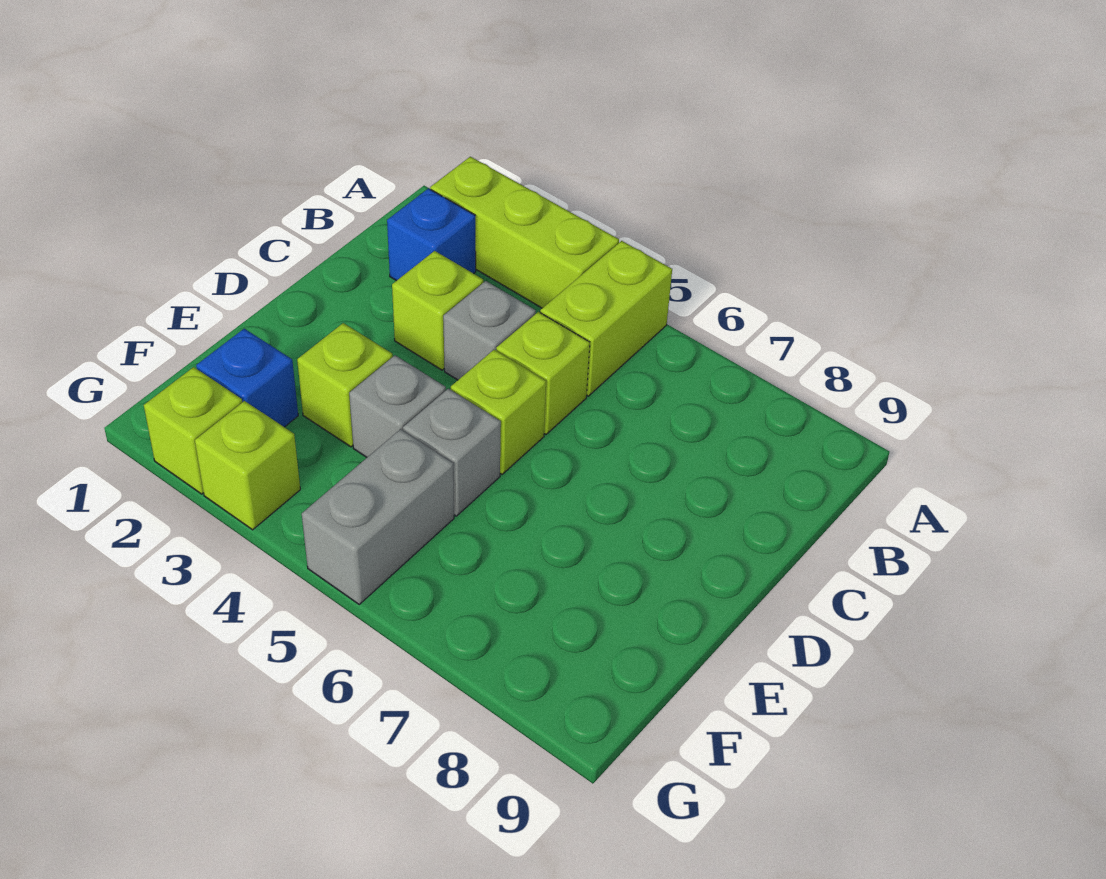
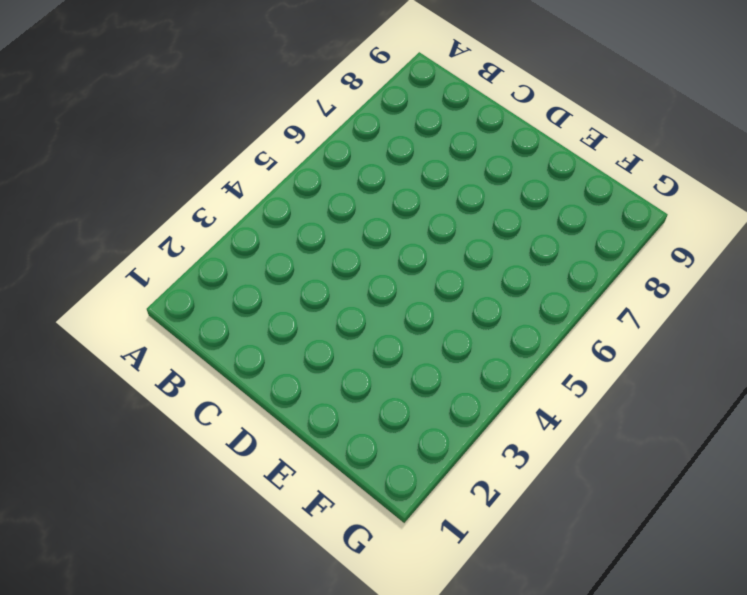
none -> lime 1x3 brick [430,157,619,308]
none -> lime 1x2 brick [540,241,672,396]
none -> blue 1x1 brick [387,189,476,281]

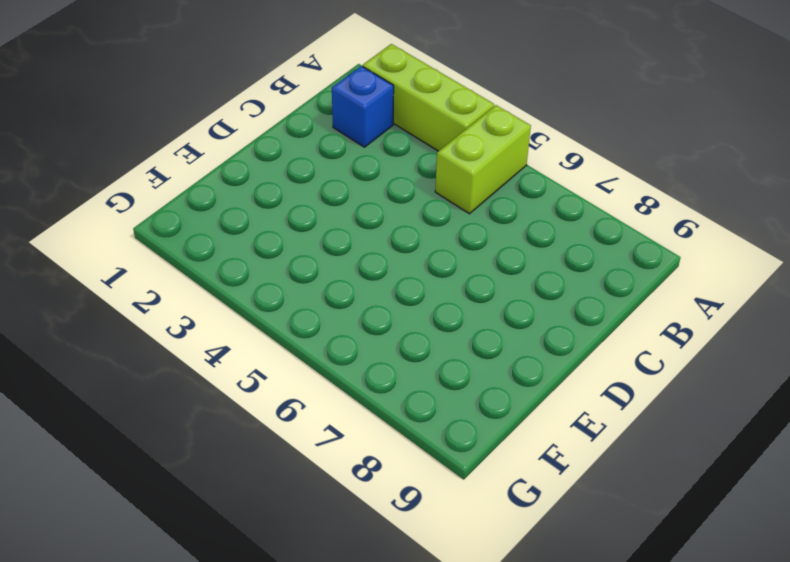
none -> lime 1x1 brick [392,251,483,370]
none -> grey 1x1 brick [443,281,536,380]
none -> lime 1x1 brick [496,312,590,434]

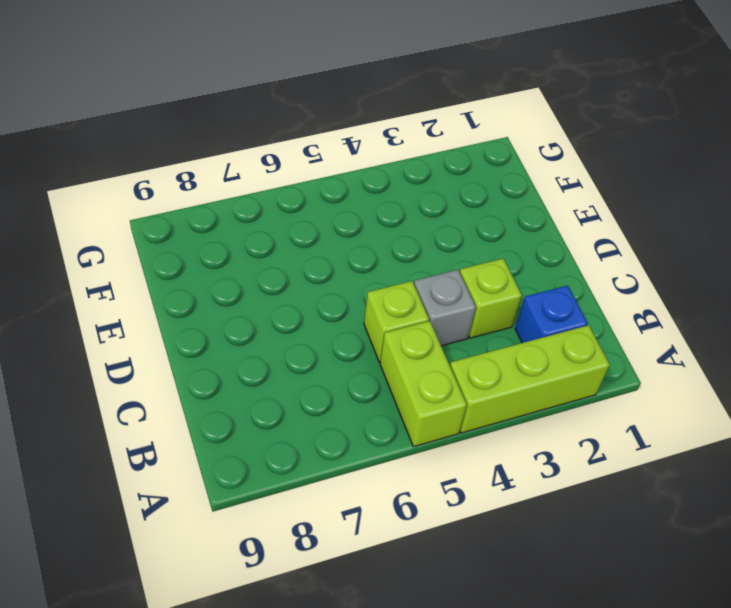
none -> lime 1x1 brick [451,350,546,474]
none -> lime 1x1 brick [297,323,393,447]
none -> grey 1x1 brick [349,355,446,457]

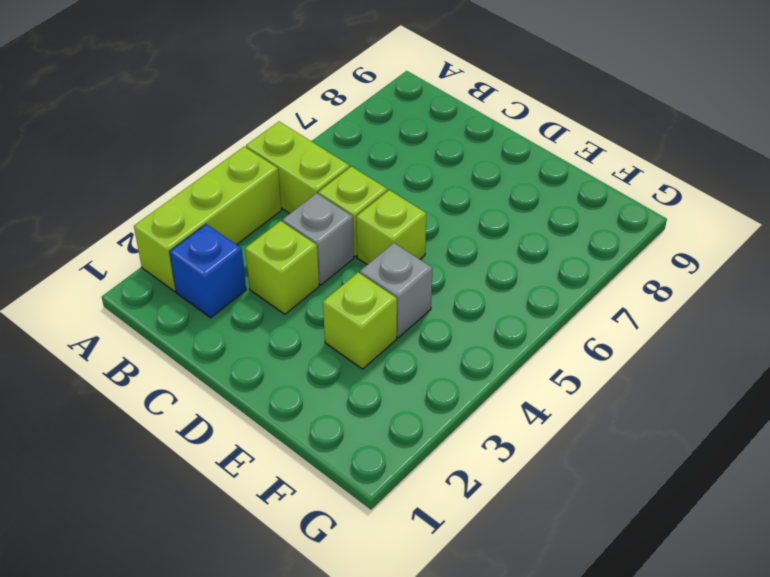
none -> grey 1x1 brick [403,389,501,516]
none -> blue 1x1 brick [196,329,298,427]
none -> grey 1x2 brick [302,429,454,604]

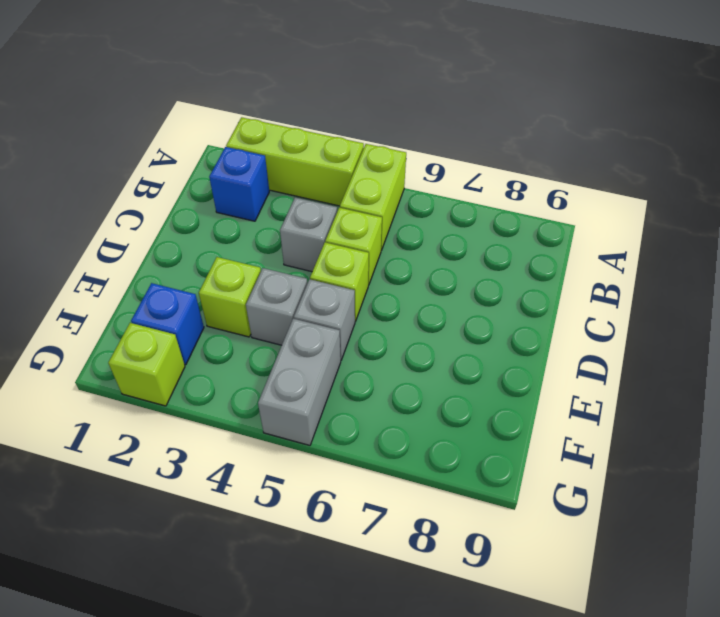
none -> lime 1x1 brick [392,251,483,370]
none -> lime 1x1 brick [195,401,300,530]

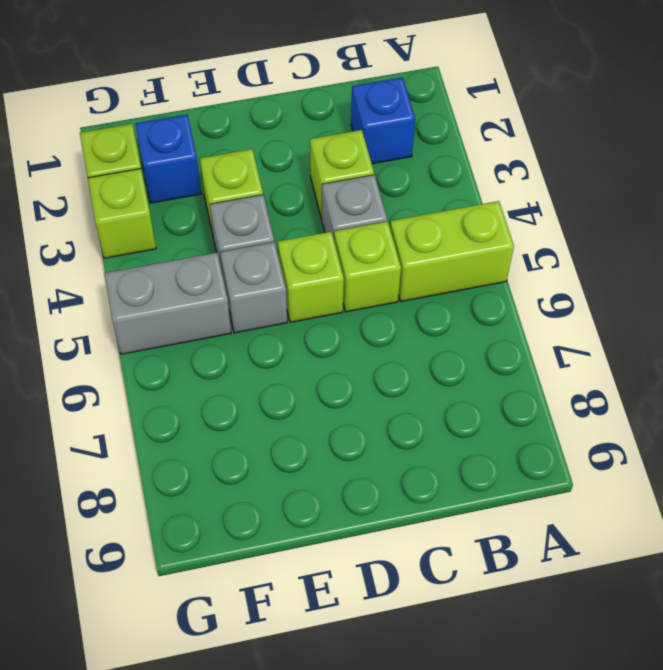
none -> lime 1x3 brick [430,157,619,308]

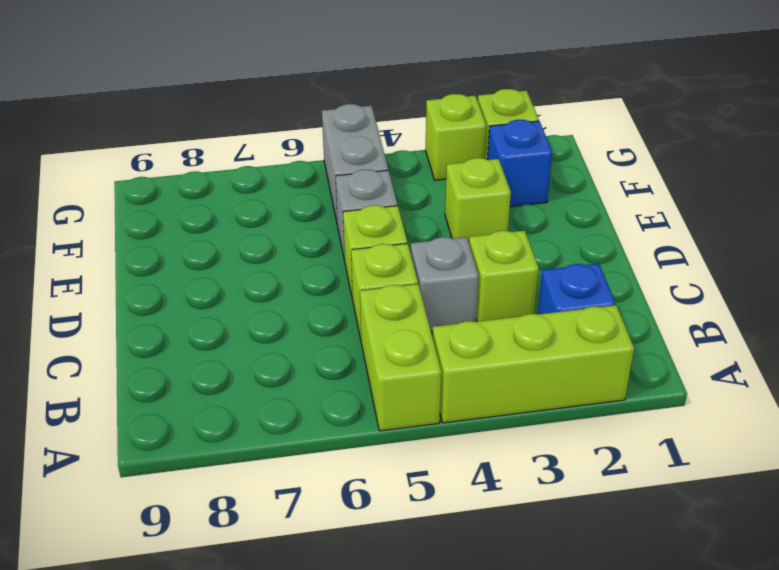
none -> grey 1x1 brick [349,355,446,457]

